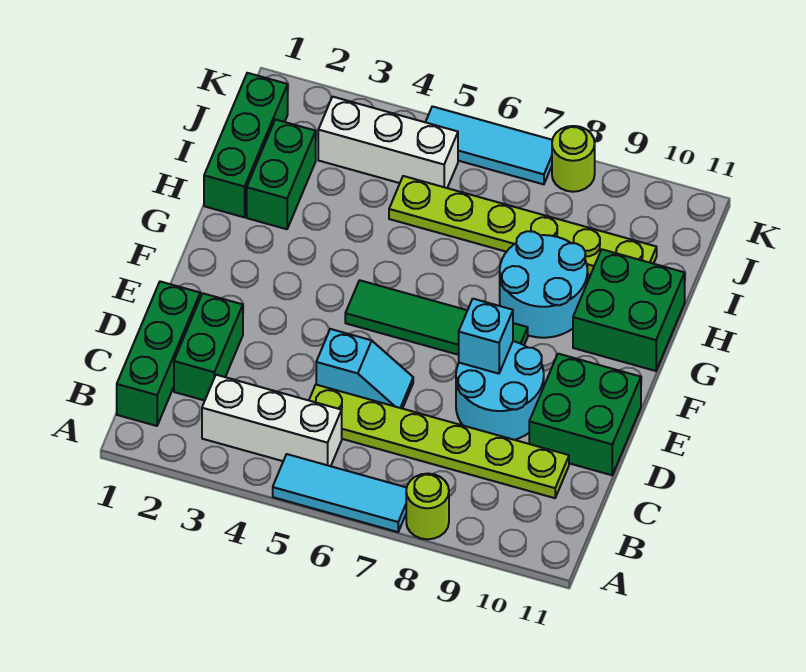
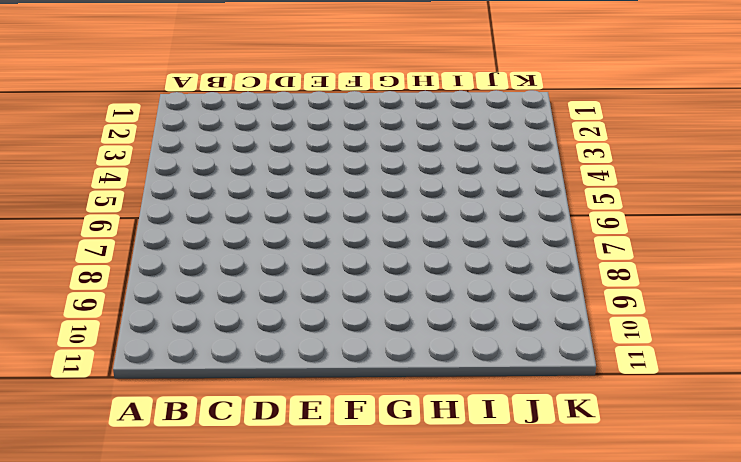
none -> cyan 1x3 tile [273,454,407,532]
none -> lime 1x1 round brick [406,474,449,539]
none -> green 1x3 brick [117,282,200,426]

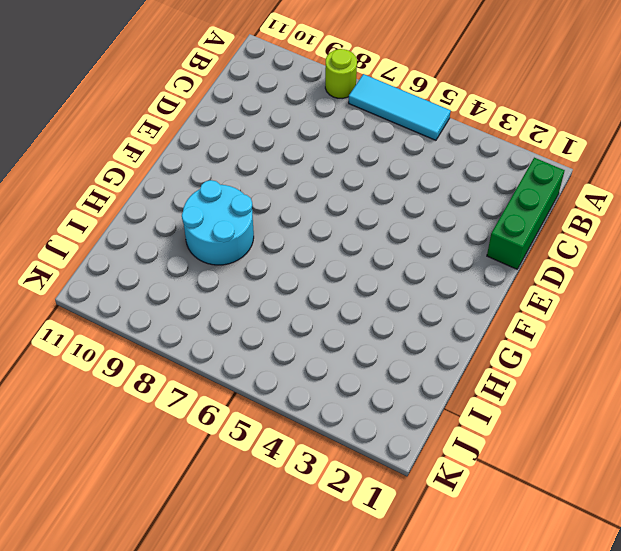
none -> white 1x3 brick [202,375,342,466]
none -> green 1x2 brick [174,293,243,401]
none -> lime 1x6 plate [309,385,569,498]

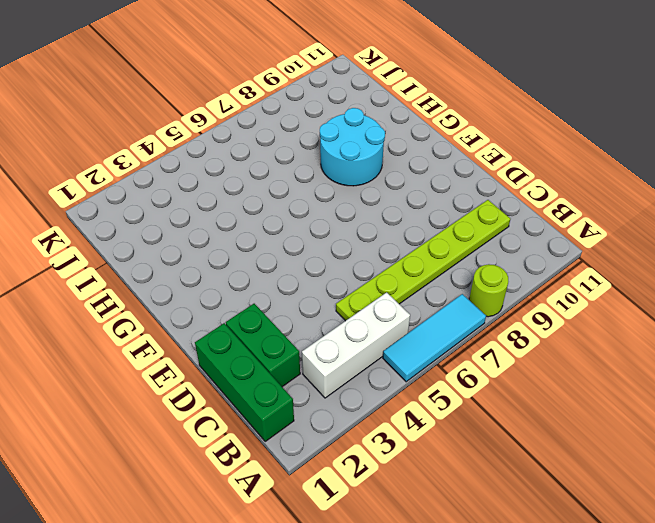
none -> cyan 1x2 slope [316,329,413,409]
none -> cyan 2x2 round brick [456,341,544,440]
none -> green 2x2 brick [529,354,641,475]

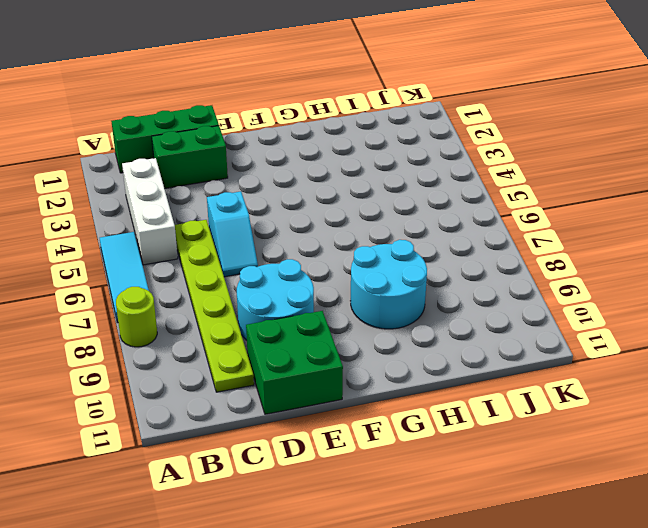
none -> green 1x4 tile [345,280,528,355]
none -> green 2x2 brick [573,249,685,371]
none -> green 1x3 brick [204,73,288,217]

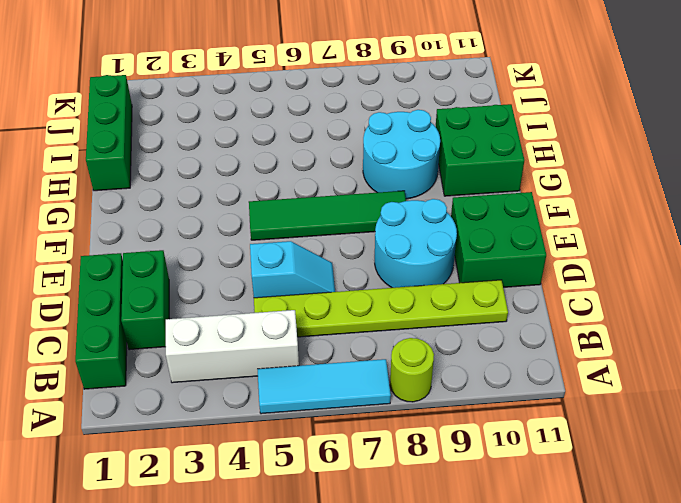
none -> green 1x2 brick [247,119,316,229]
none -> lime 1x6 plate [389,176,657,275]
none -> white 1x3 brick [318,97,458,188]

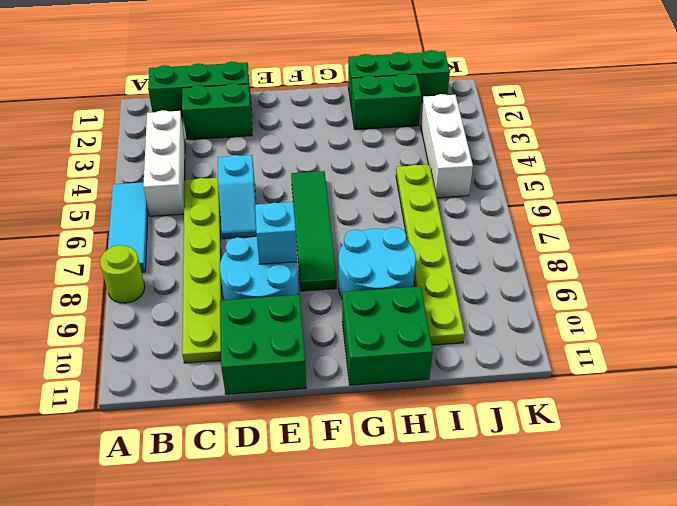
none -> cyan 1x3 tile [426,106,552,184]
none -> lime 1x1 round brick [552,126,595,192]

